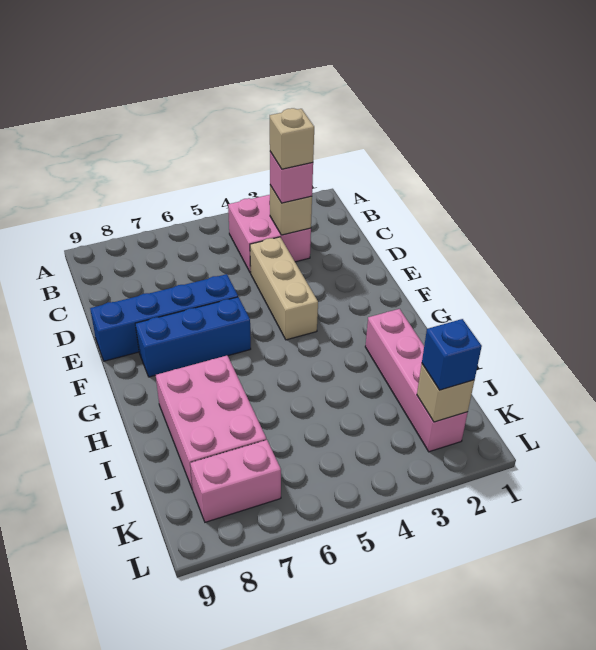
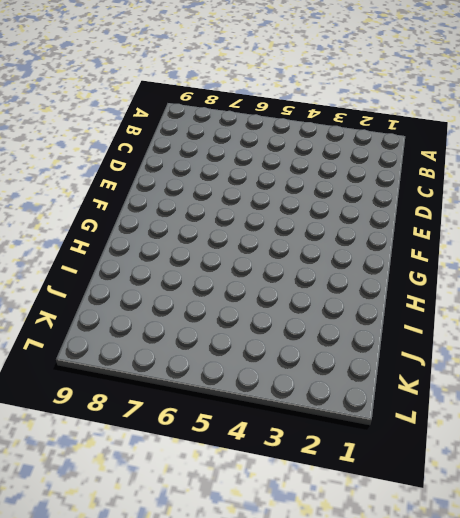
none -> pink 2x2 brick [228,195,311,273]
none -> tan 1x3 brick [250,237,318,340]
none -> blue 1x4 brick [90,274,238,361]

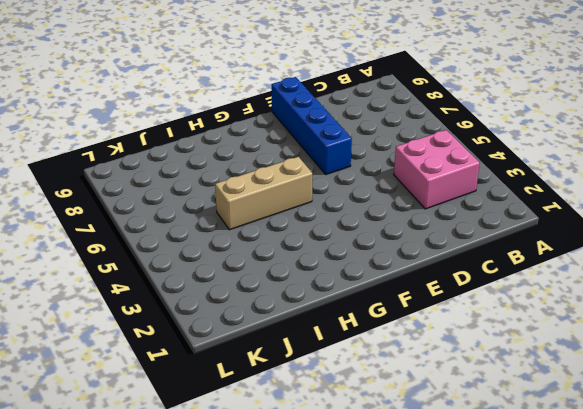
tan 1x3 brick [215,157,312,230] -> tan 1x3 brick moved to [250,237,318,340]
none -> blue 1x3 brick [135,297,251,377]
none -> pink 1x4 brick [365,309,468,452]
none -> pink 2x3 brick [156,355,266,490]

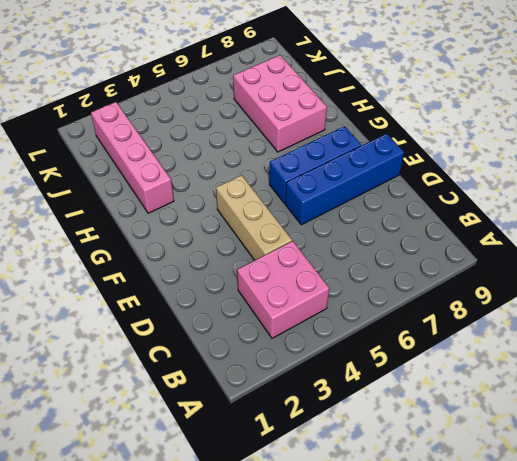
none -> pink 1x2 brick [190,440,281,522]
none -> tan 1x1 brick [270,185,312,235]
none -> tan 1x1 brick [417,364,474,422]

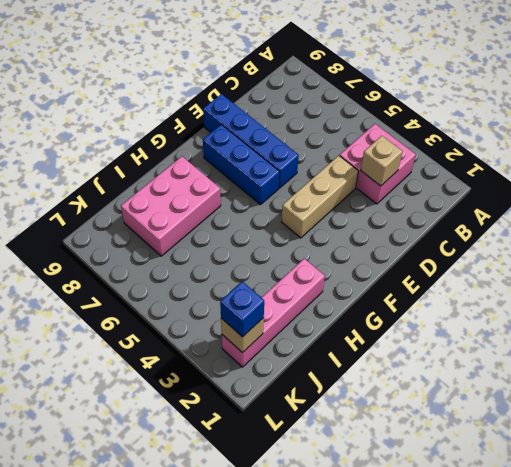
none -> pink 1x2 brick [190,440,281,522]
none -> pink 1x1 brick [270,152,313,203]
none -> tan 1x1 brick [270,108,314,169]

